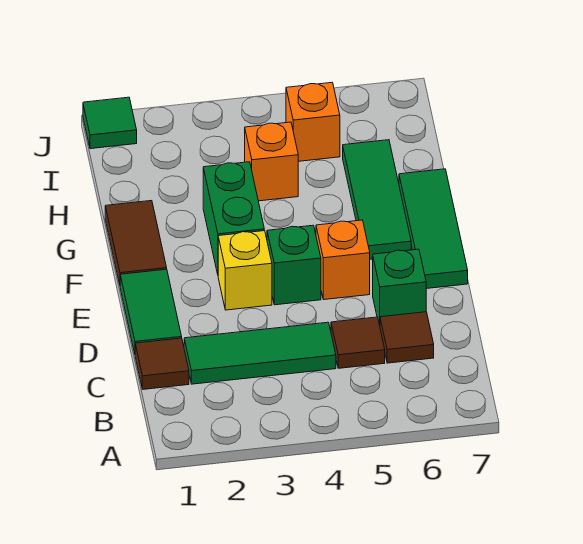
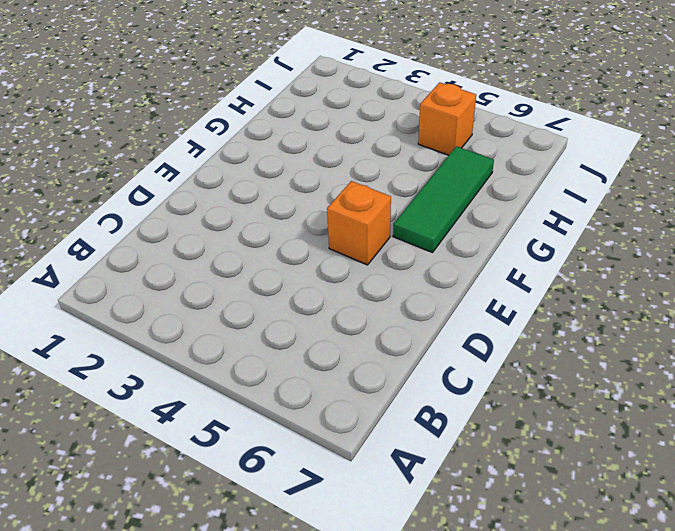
none -> brown 1x1 tile [135,338,189,389]
none -> green 1x3 tile [184,322,336,384]
none -> brown 1x1 tile [331,317,385,368]

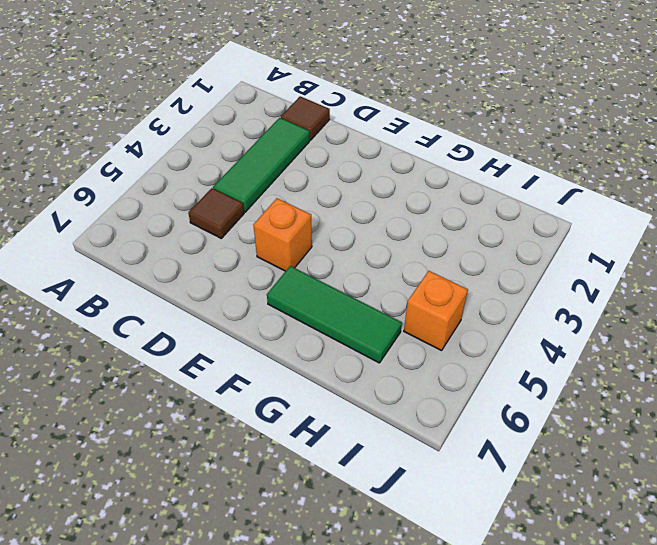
none -> brown 1x1 tile [380,312,434,363]
none -> green 1x2 tile [120,269,182,353]
none -> green 1x1 brick [373,249,426,325]

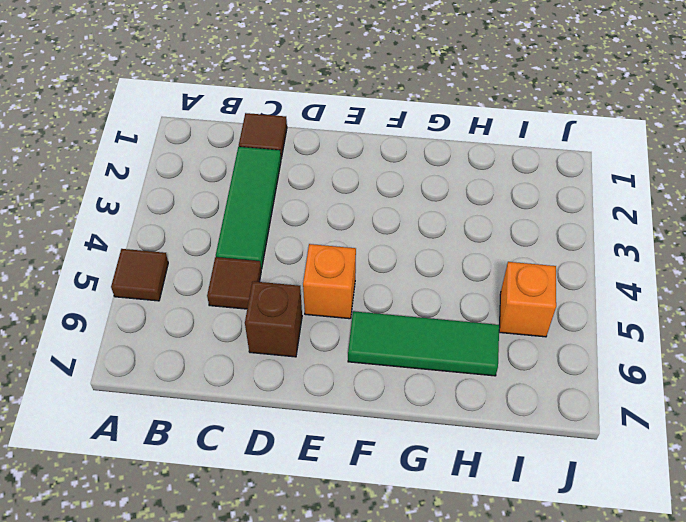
brown 1x1 tile [111,249,168,301] -> brown 1x1 tile moved to [380,312,434,363]
brown 1x1 brick [245,281,302,357] -> green 1x1 brick [373,249,426,325]
none -> green 1x2 tile [120,269,182,353]
none -> yellow 1x1 brick [218,231,272,310]
none -> green 1x1 brick [267,225,321,305]

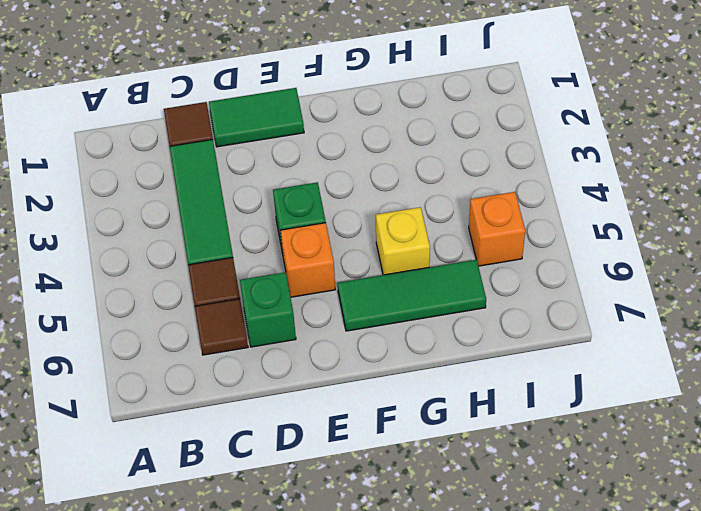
yellow 1x1 brick [376,207,430,275] -> yellow 1x1 brick moved to [218,231,272,310]
none -> green 1x3 tile [399,169,468,289]
none -> brown 1x2 tile [105,201,167,284]
none -> green 1x2 brick [203,162,264,274]

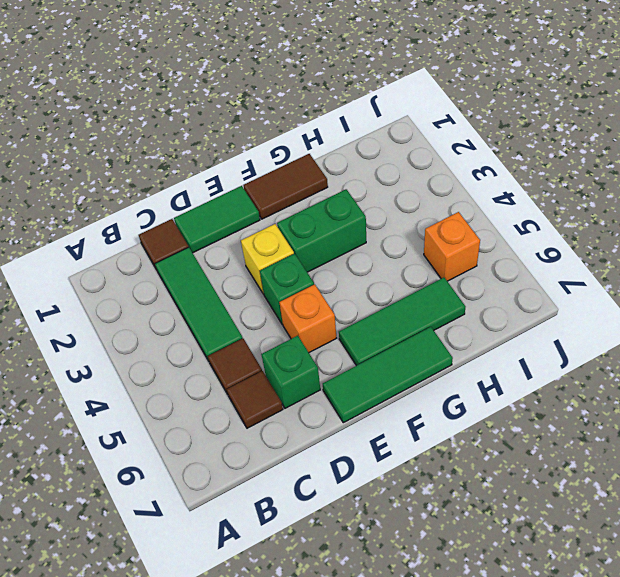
none -> orange 1x1 brick [245,122,298,201]
none -> green 1x1 tile [83,97,137,149]

